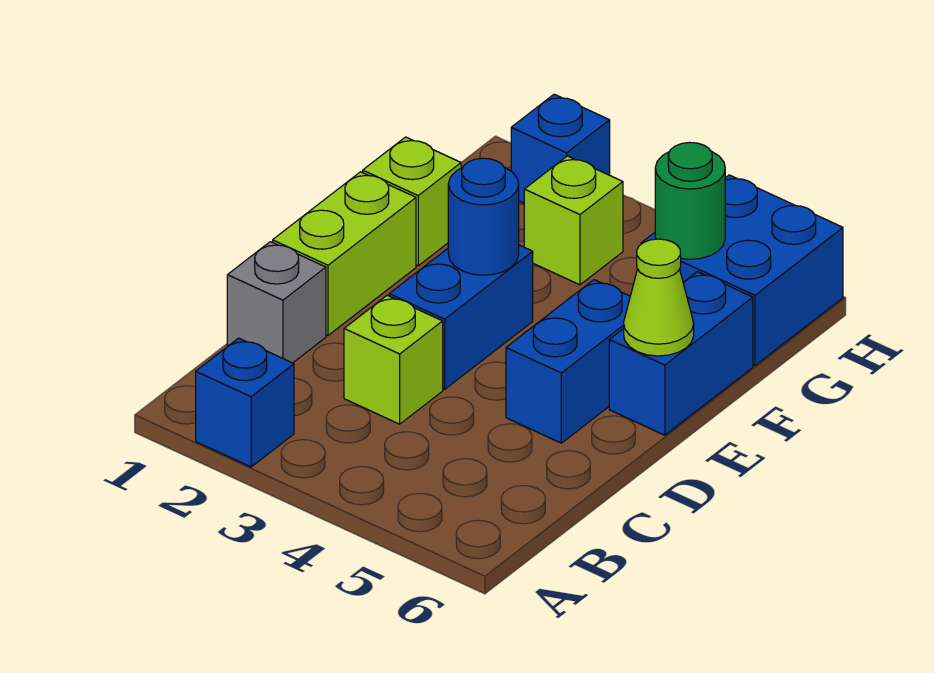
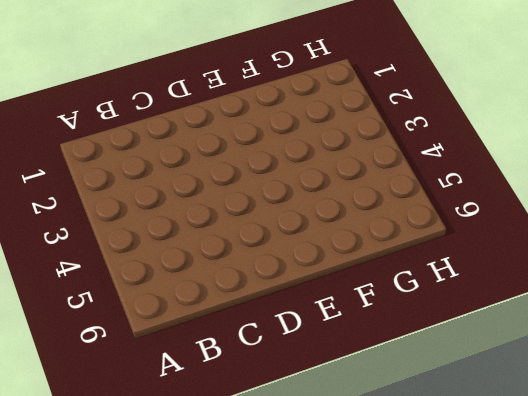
none -> blue 1x1 brick [196,338,294,467]
none -> grey 1x1 brick [227,242,326,363]
none -> lime 1x1 brick [344,296,443,424]

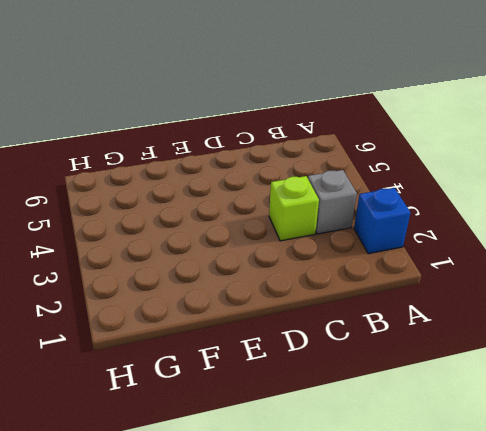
grey 1x1 brick [308,170,357,234] -> grey 1x1 brick moved to [227,242,326,363]
none -> lime 1x2 brick [273,172,416,335]
none -> blue 1x2 brick [389,245,533,389]
none -> blue 1x2 brick [506,280,630,443]

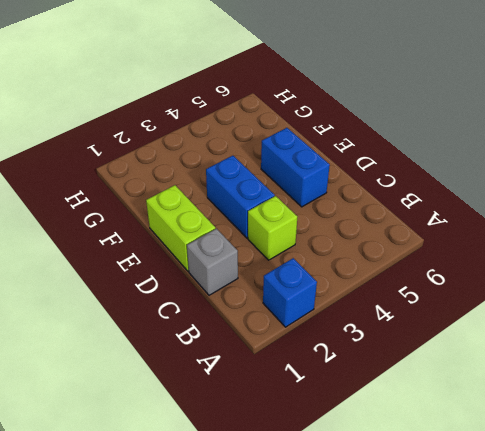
none -> blue 1x2 brick [609,272,753,435]
none -> lime 1x1 brick [363,137,461,266]
none -> lime 1x1 brick [524,156,623,285]

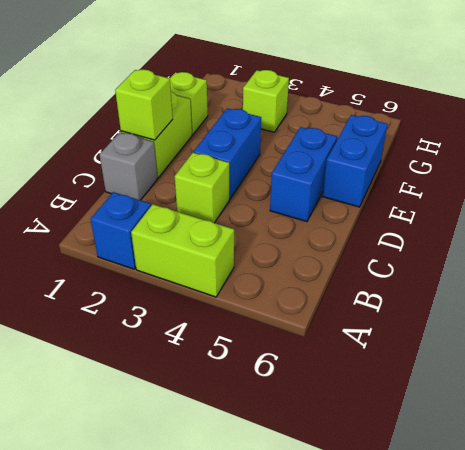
lime 1x2 brick [131,204,234,297] -> none
lime 1x1 brick [115,70,173,140] -> none
none -> blue 2x2 brick [641,175,843,365]
none -> blue 1x1 brick [511,94,610,203]
none -> blue 1x1 round brick [448,158,519,275]

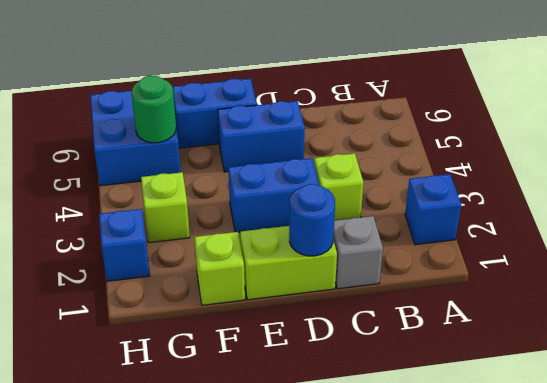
blue 1x1 round brick [289,184,335,256] -> blue 1x1 round brick moved to [448,158,519,275]
none -> lime 1x1 cone [624,239,694,356]

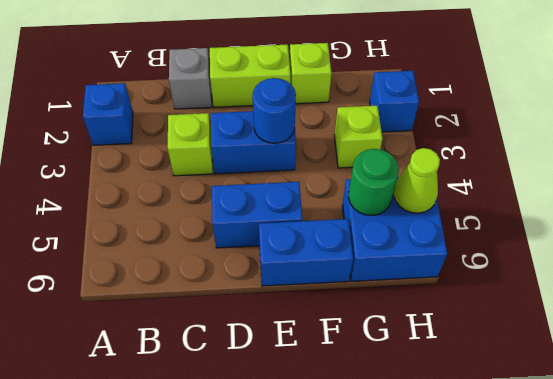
lime 1x1 cone [394,148,440,213] -> lime 1x1 cone moved to [624,239,694,356]

